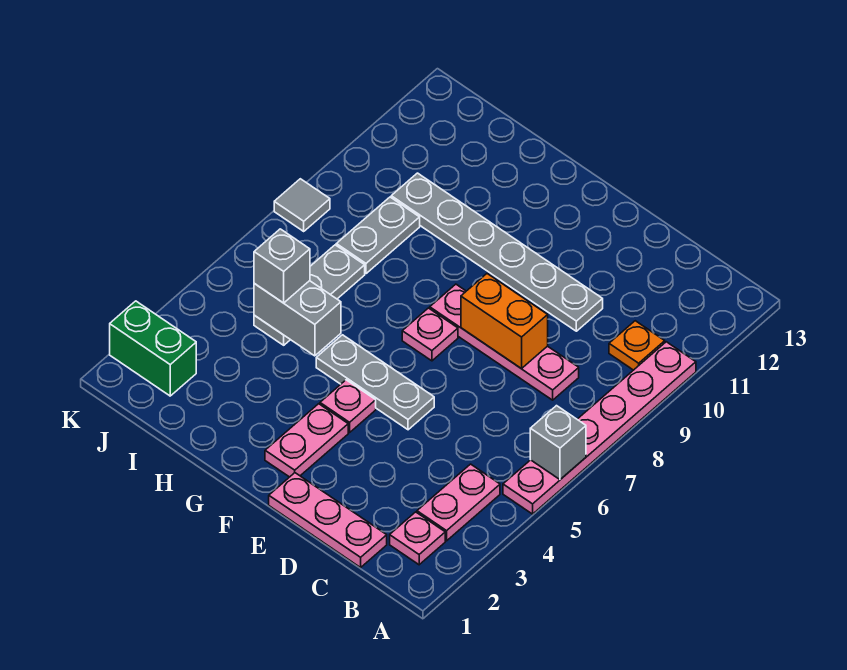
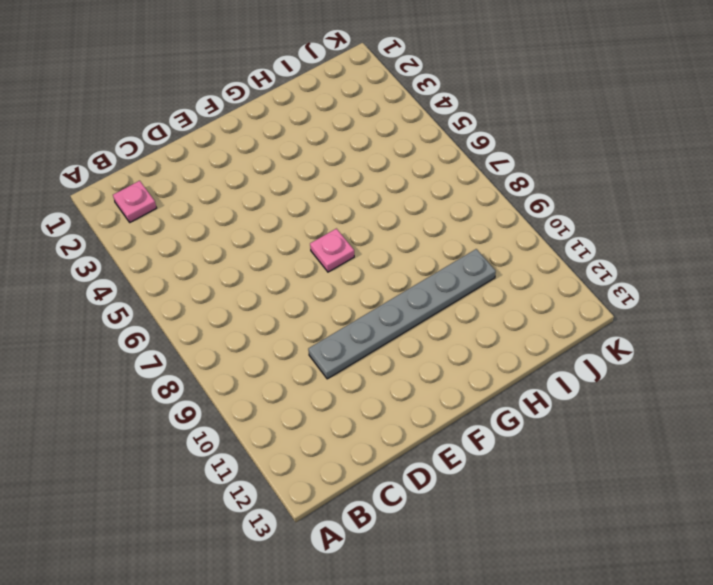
none -> pink 1x6 plate [503,342,696,514]
none -> pink 1x2 plate [417,464,500,541]
none -> orange 1x1 plate [609,321,665,370]

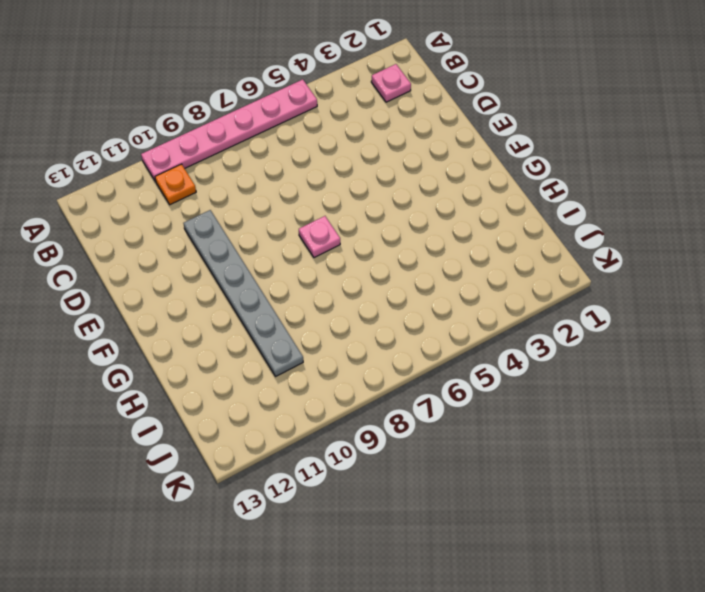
none -> pink 1x2 plate [417,464,500,541]
none -> pink 1x3 plate [269,473,387,567]
none -> pink 1x4 plate [430,284,579,400]

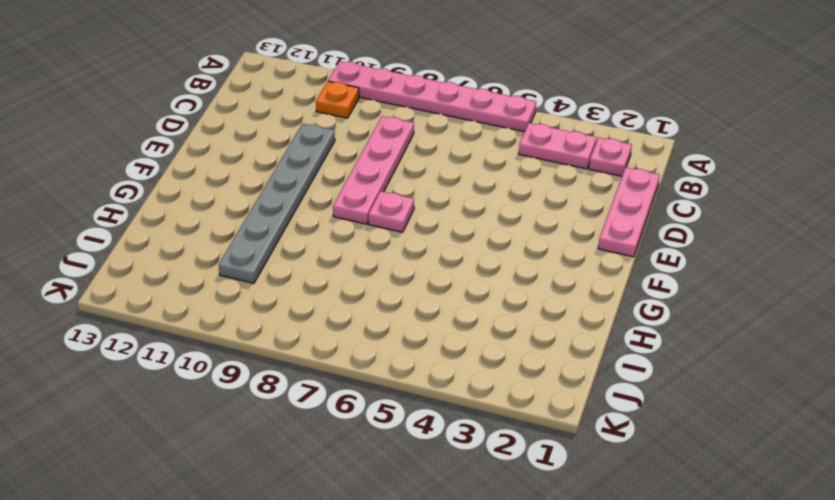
none -> grey 1x3 plate [316,335,434,430]
none -> pink 1x2 plate [265,404,348,477]
none -> pink 1x1 plate [320,380,376,432]

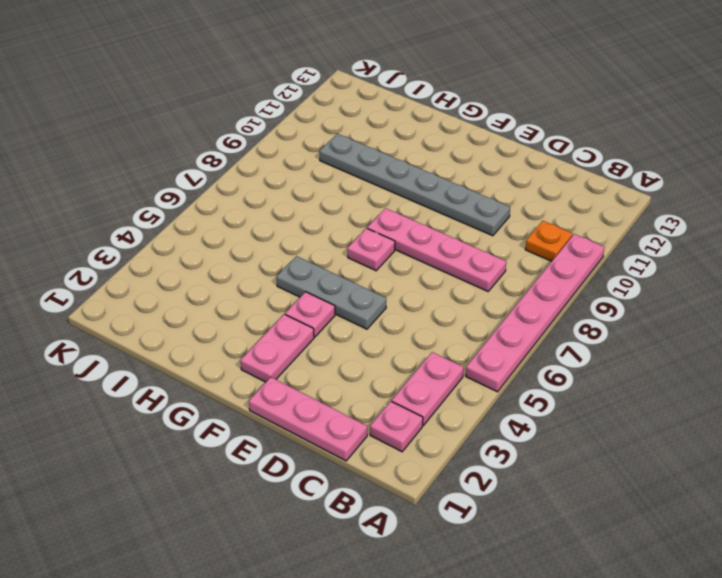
none -> grey 1x3 plate [254,245,365,345]
none -> grey 1x2 plate [336,197,420,274]
none -> green 1x2 brick [110,301,196,396]

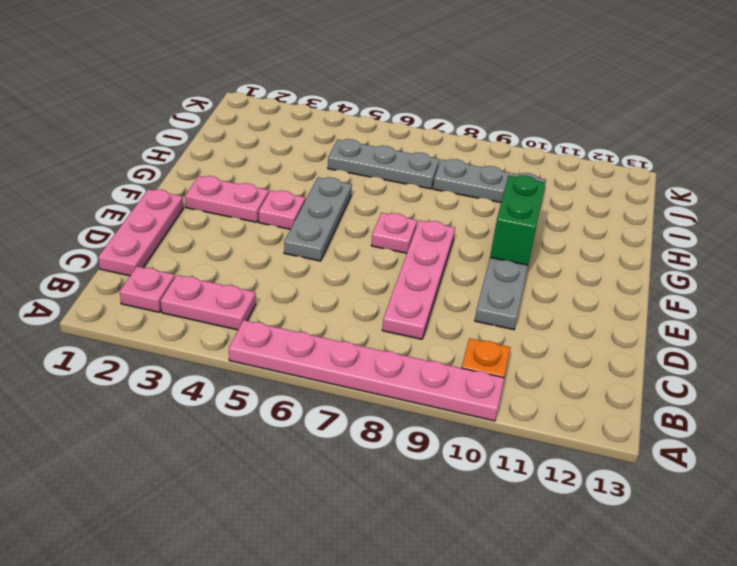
green 1x2 brick [490,175,545,265] -> green 1x2 brick moved to [110,301,196,396]
none -> grey 1x1 tile [274,179,330,231]
none -> grey 1x1 brick [530,406,586,479]
none -> orange 1x2 brick [461,274,548,369]

